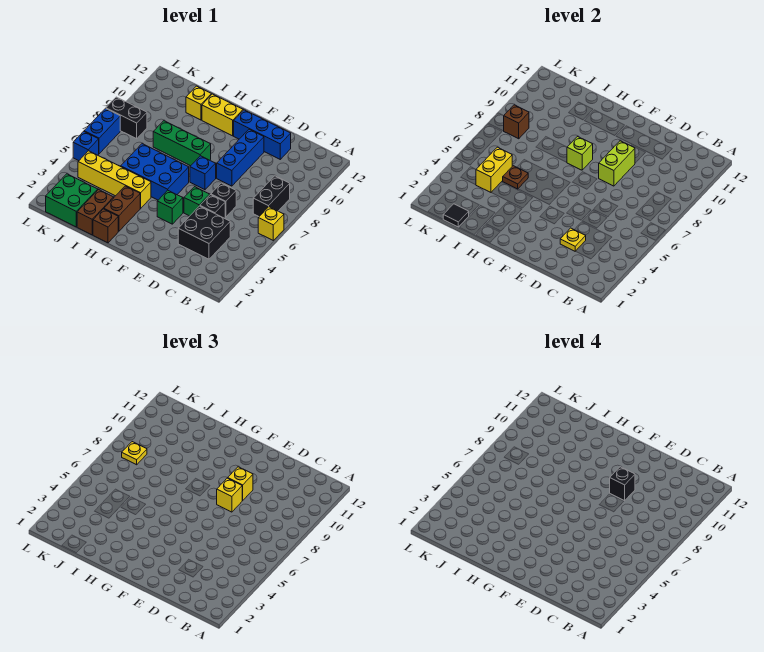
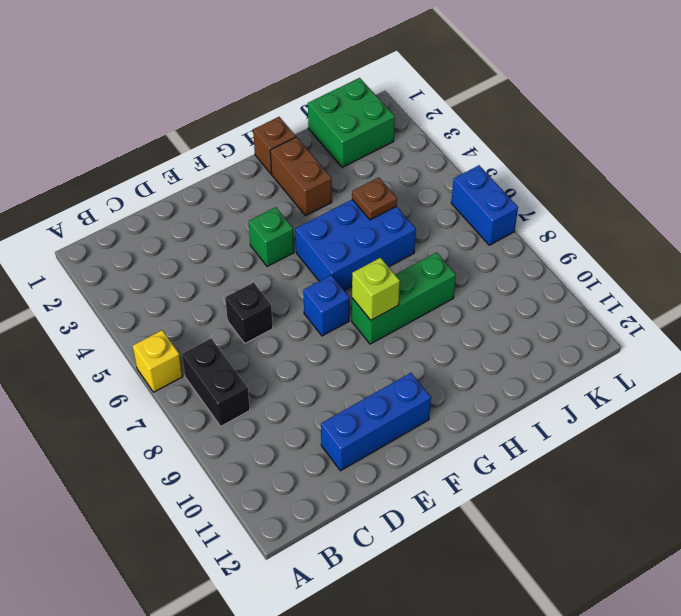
none -> black 2x2 brick [178,206,230,259]
none -> black 1x1 brick [200,195,225,218]
none -> green 1x1 brick [184,187,210,216]
none -> blue 1x3 brick [217,129,264,186]

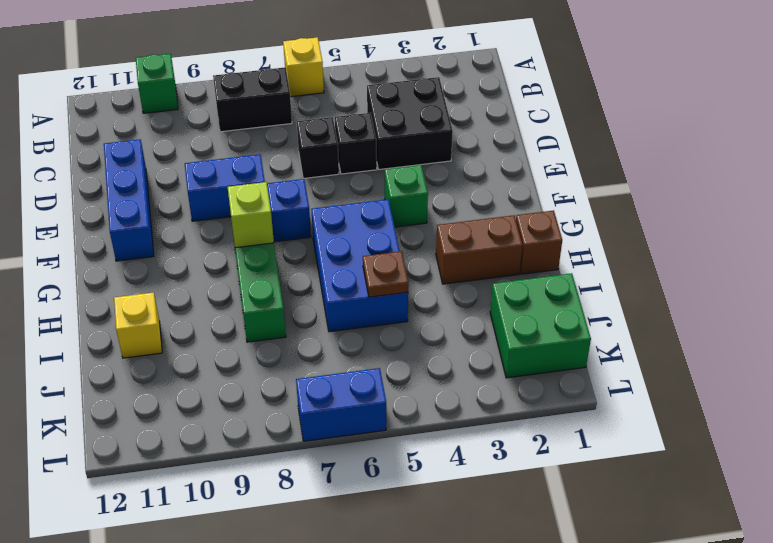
green 1x1 brick [136,54,178,113] -> green 1x1 brick moved to [184,187,210,216]
blue 1x2 brick [185,154,265,221] -> blue 1x3 brick [217,129,264,186]
none -> yellow 1x2 brick [202,94,243,136]
none -> yellow 1x4 brick [78,151,151,208]
none -> brown 1x2 brick [77,190,114,235]
none -> black 1x2 brick [106,97,147,139]

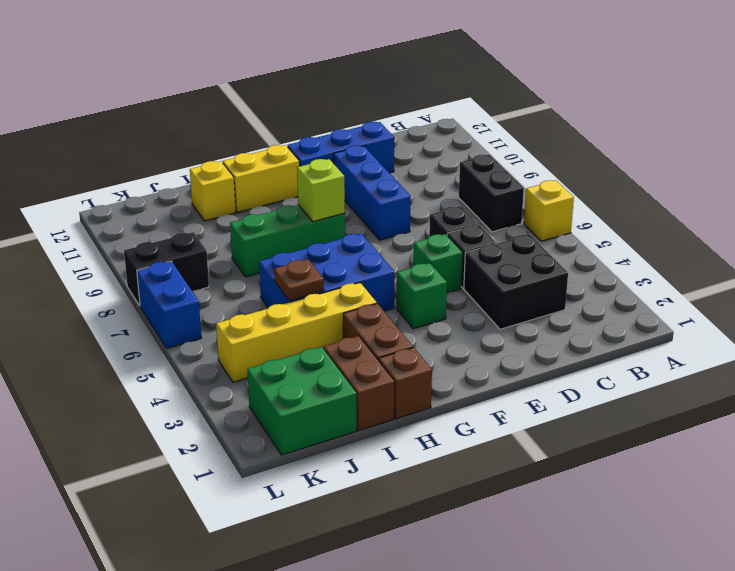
none -> blue 1x1 brick [190,156,216,190]
none -> blue 1x1 brick [73,131,99,161]
none -> yellow 1x1 plate [560,228,586,251]
none -> lime 1x2 brick [599,141,635,186]

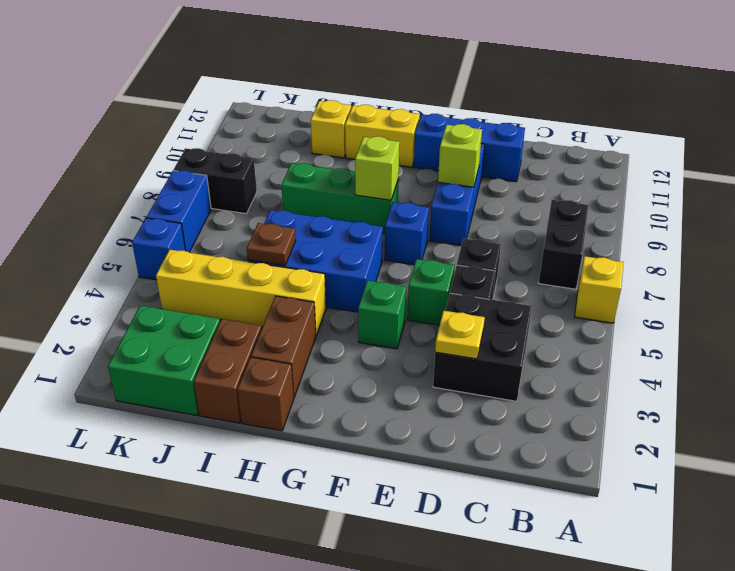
lime 1x1 brick [438,124,482,187] -> lime 1x2 brick [599,141,635,186]
none -> black 1x1 tile [443,204,469,227]
none -> yellow 1x2 brick [476,147,512,192]
none -> brown 1x1 brick [504,105,529,139]
none -> yellow 1x1 brick [217,478,243,512]

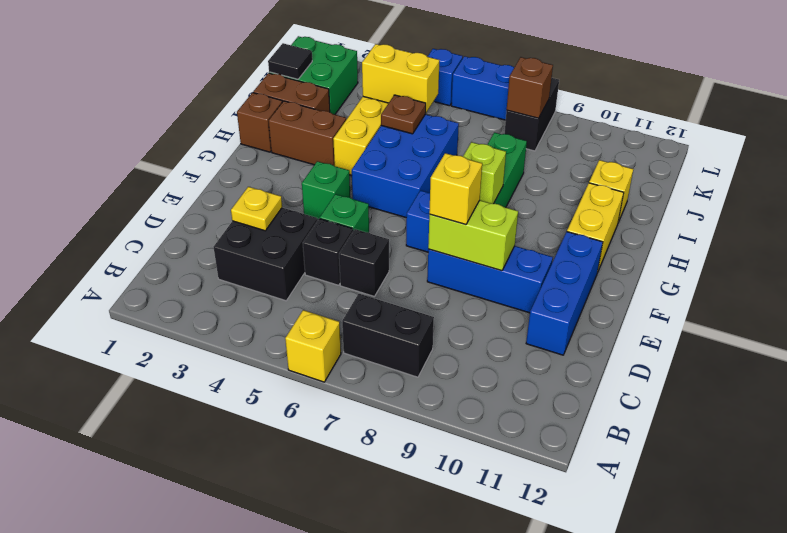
none -> yellow 1x1 brick [228,467,253,500]
none -> yellow 1x1 plate [122,442,147,465]
none -> black 1x1 brick [610,467,635,500]

